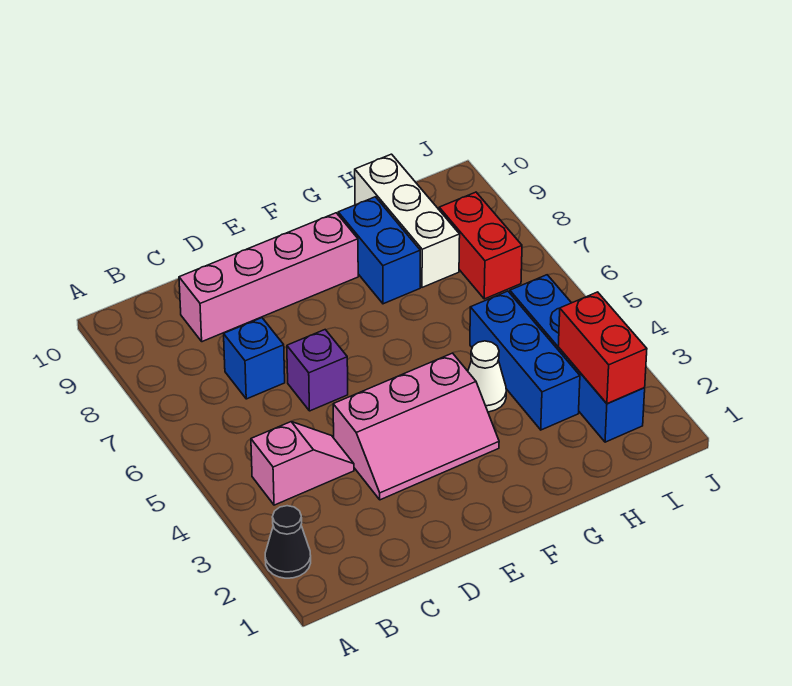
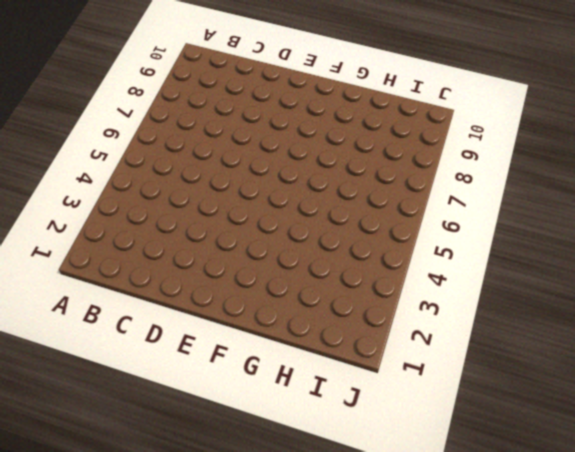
none -> black 1x1 cone [265,506,311,578]
none -> pink 1x2 slope [251,422,354,505]
none -> blue 1x1 brick [224,318,285,399]

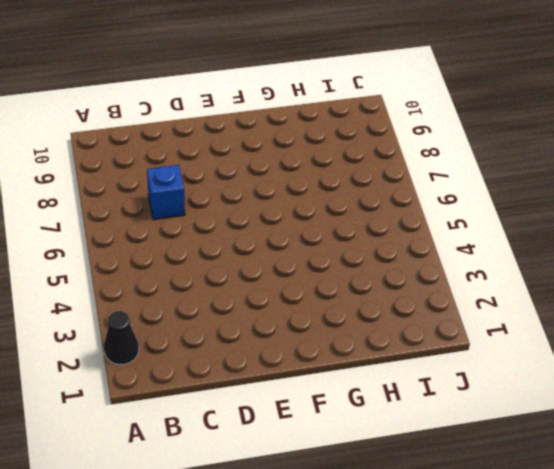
none -> pink 1x2 slope [251,422,354,505]
none -> pink 1x4 brick [179,213,358,342]
none -> pink 2x3 slope [333,353,499,500]

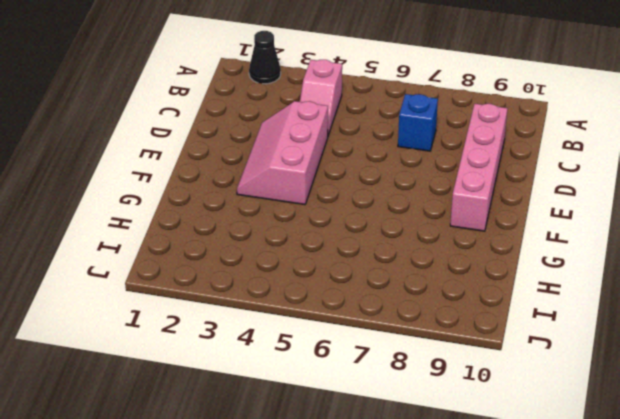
none -> purple 1x1 brick [287,330,348,411]
none -> white 1x1 cone [468,341,506,412]
none -> blue 1x2 brick [338,197,420,304]

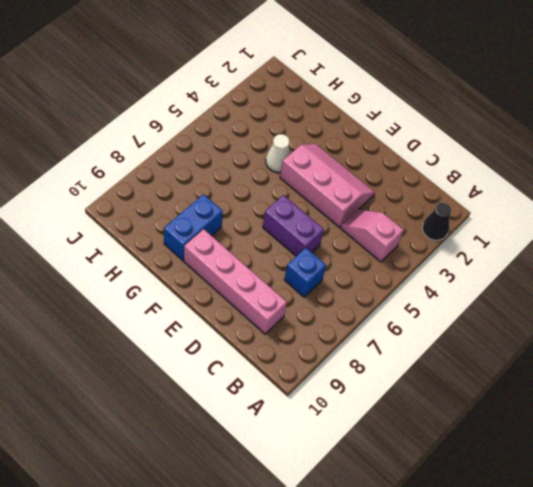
purple 1x2 brick [263,195,324,256] -> purple 1x1 brick [287,330,348,411]
none -> blue 1x3 brick [470,291,580,430]
none -> white 1x3 brick [355,154,460,287]
none -> blue 1x4 brick [510,275,645,442]

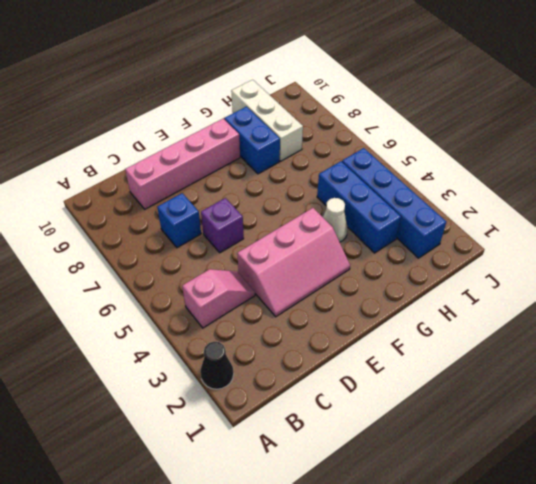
none -> red 1x2 brick [439,192,522,299]
none -> red 1x2 brick [558,292,647,404]

